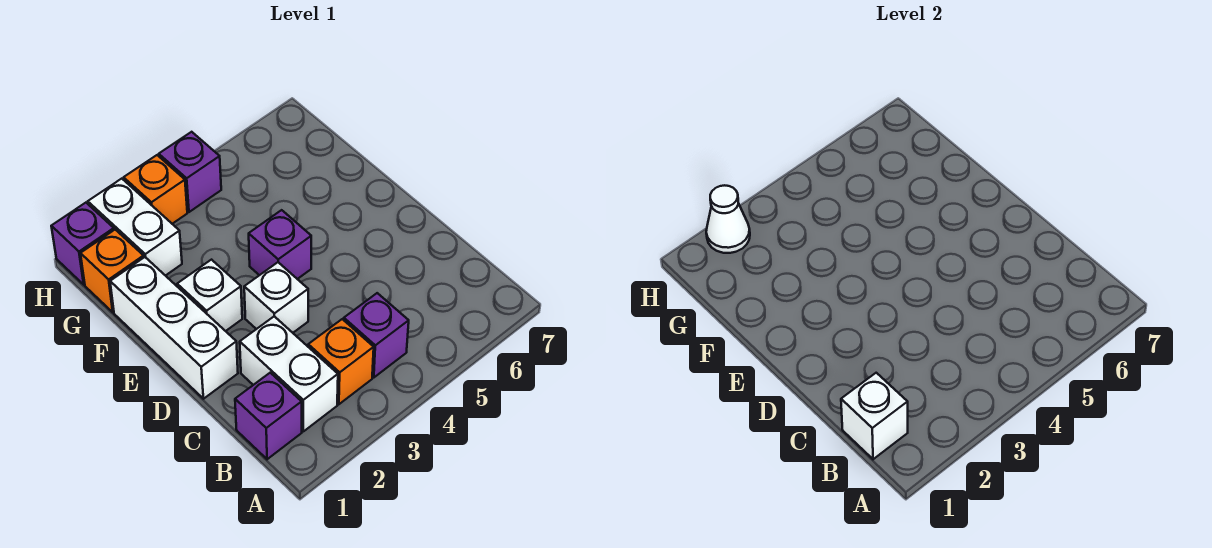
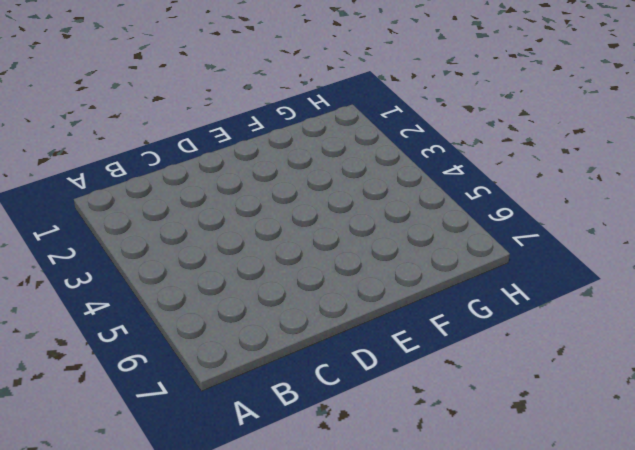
none -> purple 1x1 brick [235,373,302,459]
none -> white 1x2 brick [240,316,338,431]
none -> orange 1x1 brick [308,319,374,404]

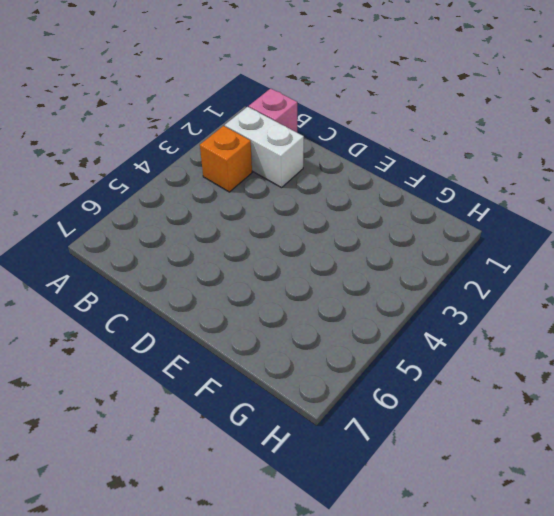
pink 1x1 brick [249,88,297,132] -> purple 1x1 brick [235,373,302,459]
none -> purple 1x1 brick [344,293,409,378]
none -> white 1x3 brick [110,257,238,399]
none -> white 1x1 brick [244,262,308,333]

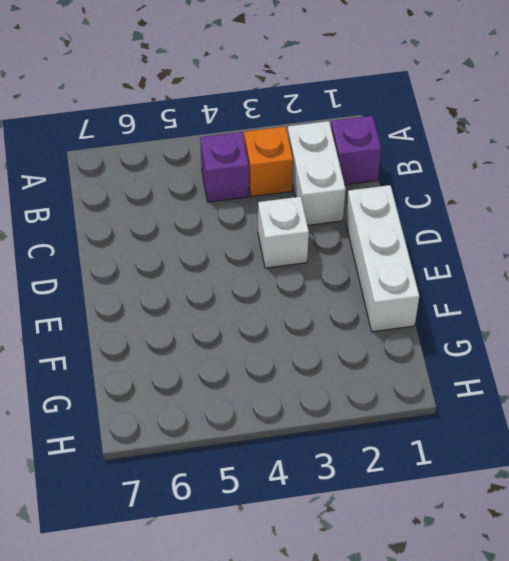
none -> white 1x1 brick [177,260,242,331]
none -> purple 1x1 brick [249,210,311,279]
none -> orange 1x1 brick [80,230,144,312]

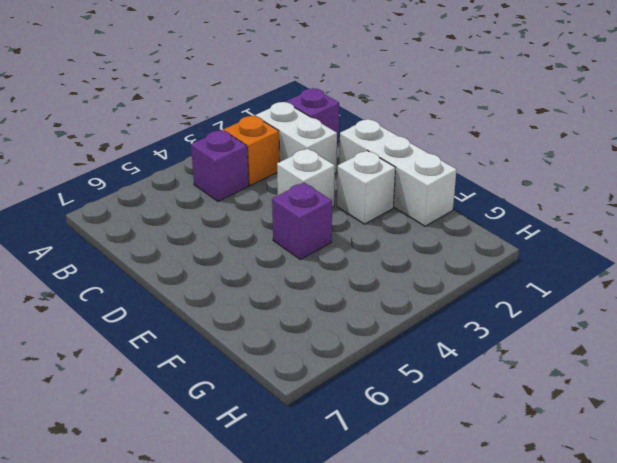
none -> orange 1x1 brick [80,230,144,312]
none -> white 1x2 brick [88,179,182,276]
none -> purple 1x1 brick [51,203,114,285]

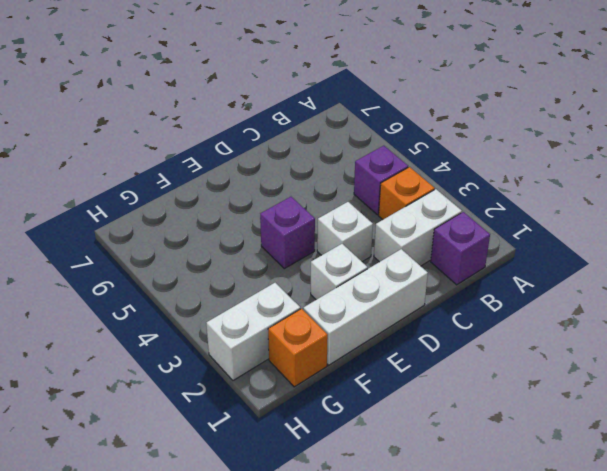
none -> purple 1x1 brick [51,203,114,285]
none -> orange 1x1 brick [124,155,187,224]
none -> purple 1x1 brick [159,132,221,212]

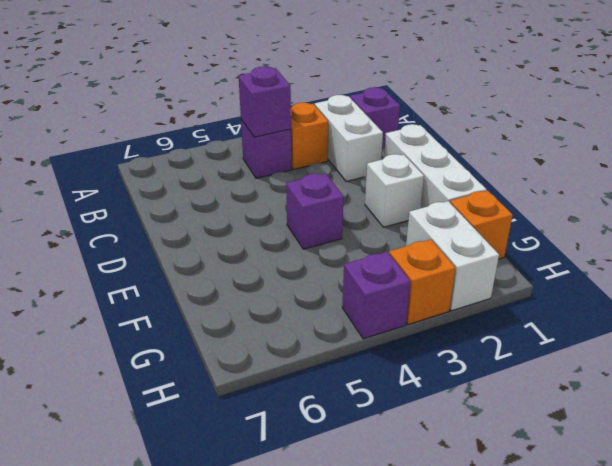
purple 1x1 brick [239,66,291,137] -> purple 1x1 brick moved to [51,203,114,285]
none -> white 1x1 brick [244,262,308,333]
none -> white 1x1 brick [841,373,908,459]
none -> white 1x1 cone [706,185,750,253]

